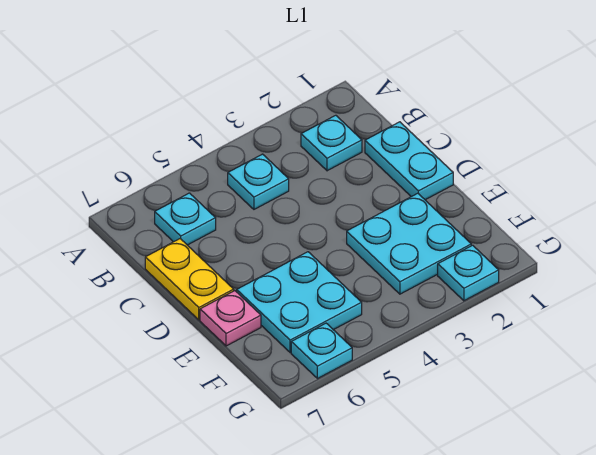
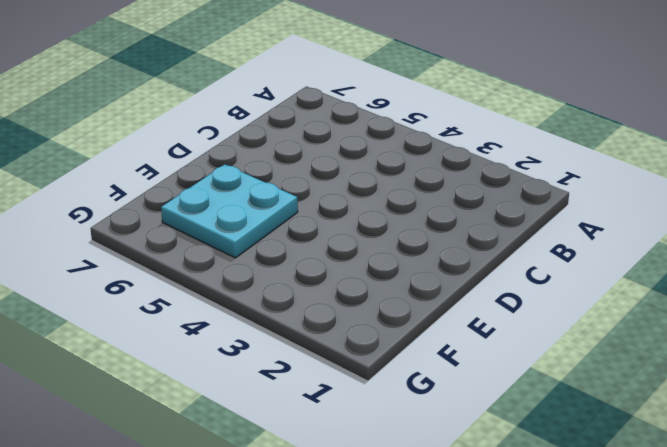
none -> cyan 1x1 plate [301,115,362,171]
none -> cyan 1x1 plate [228,154,289,209]

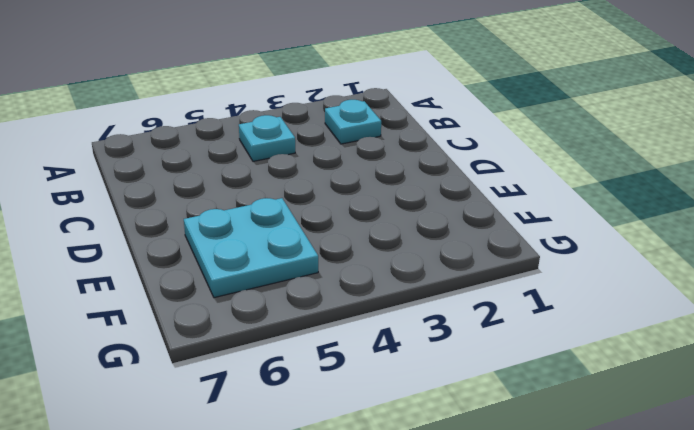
none -> cyan 1x1 plate [155,193,216,245]
none -> cyan 1x2 plate [365,122,453,200]

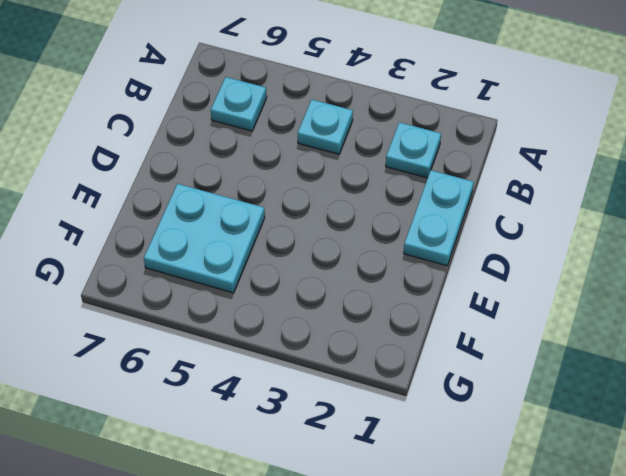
none -> yellow 1x2 plate [145,239,234,320]
none -> cyan 2x2 plate [347,193,471,294]

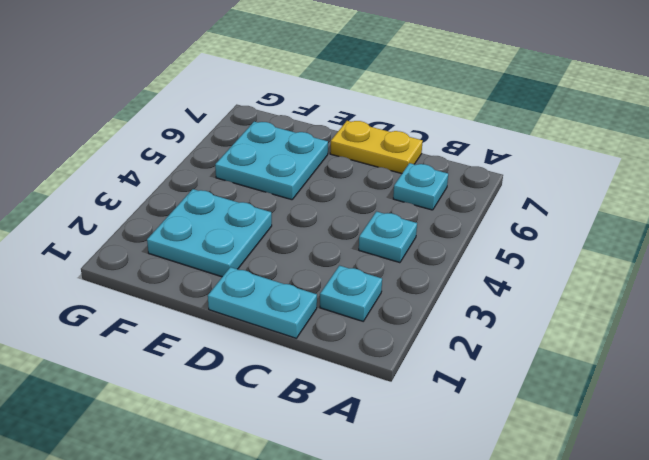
none -> pink 1x1 plate [200,291,261,346]
none -> cyan 1x1 plate [438,245,499,301]

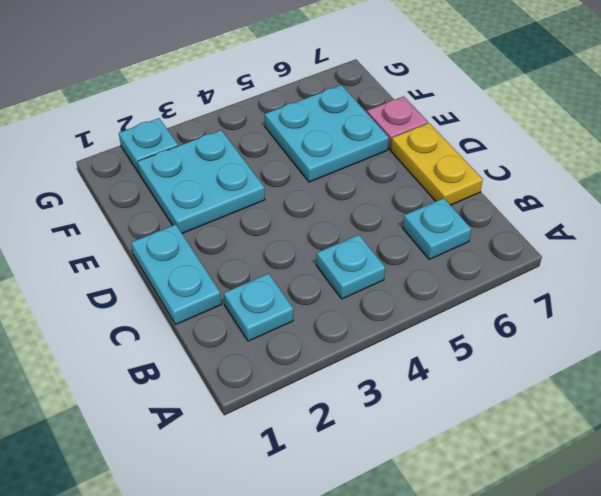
none -> cyan 1x1 plate [291,323,352,379]

